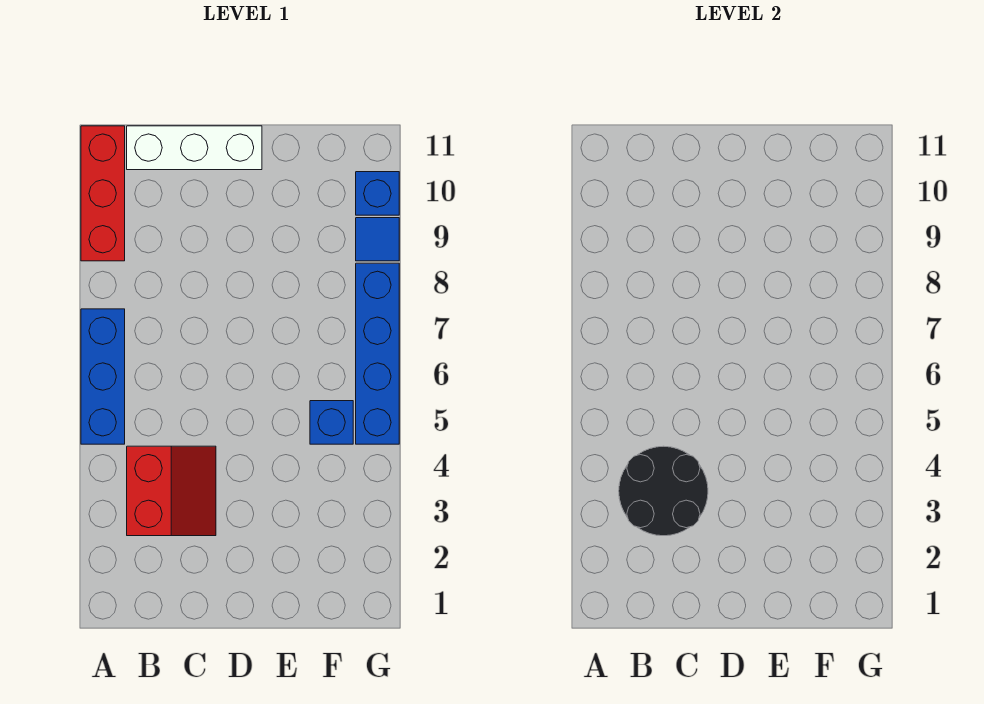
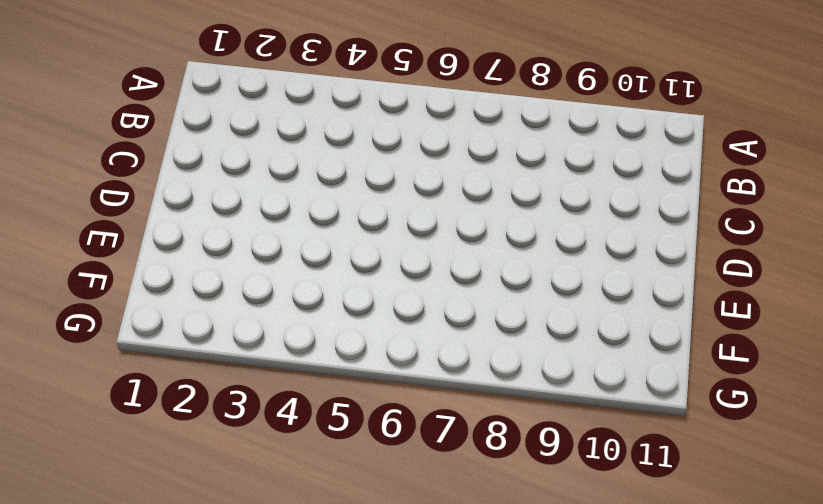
none -> blue 1x3 brick [81,309,125,444]
none -> red 1x3 brick [81,126,125,261]

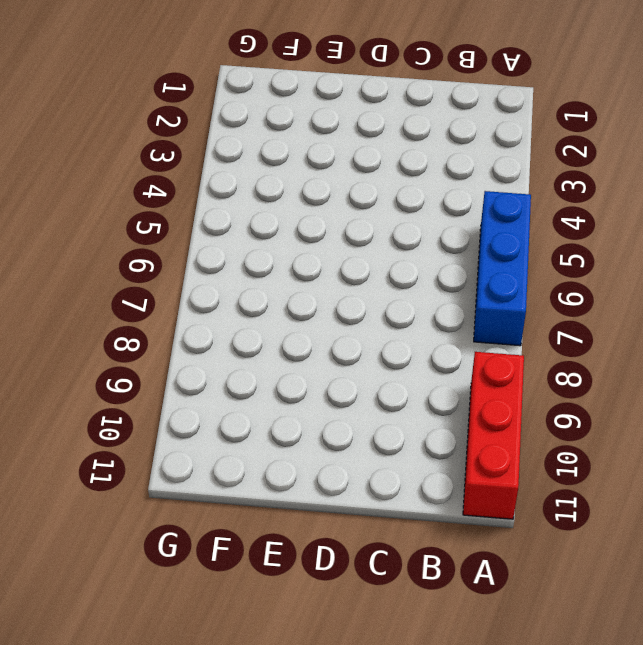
none -> red 2x2 slope [127,446,216,536]
none -> white 1x3 brick [127,126,262,170]

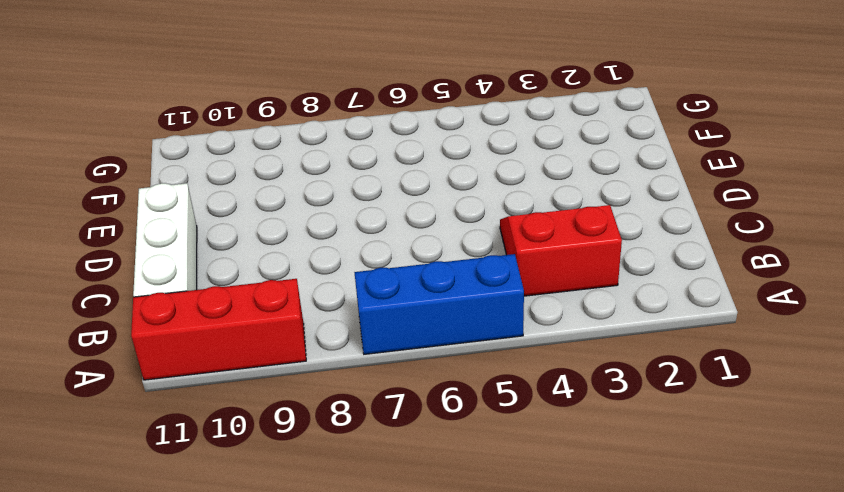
none -> blue 1x1 brick [310,401,353,444]
none -> blue 1x4 brick [356,263,399,444]

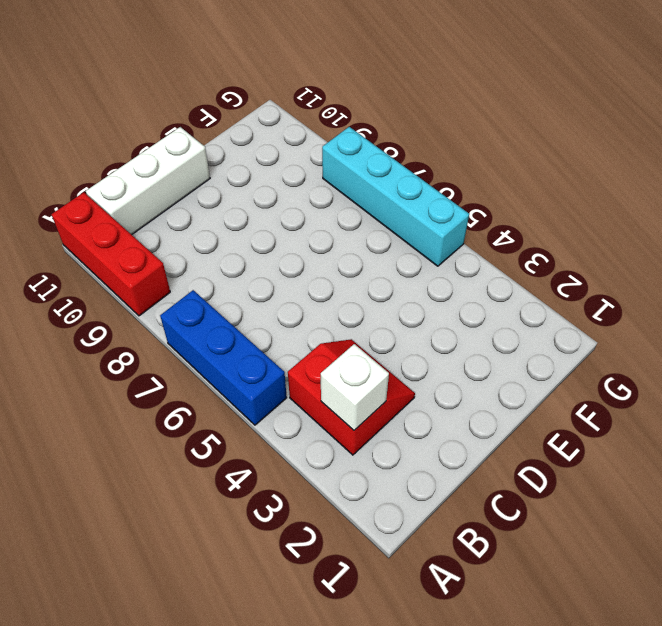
white 1x1 brick [321,344,389,430] -> black 2x2 round brick [619,446,708,536]
cyan 1x4 brick [322,127,469,266] -> blue 1x4 brick [356,263,399,444]
none -> blue 1x1 brick [310,401,353,444]
none -> blue 1x1 tile [356,218,399,261]

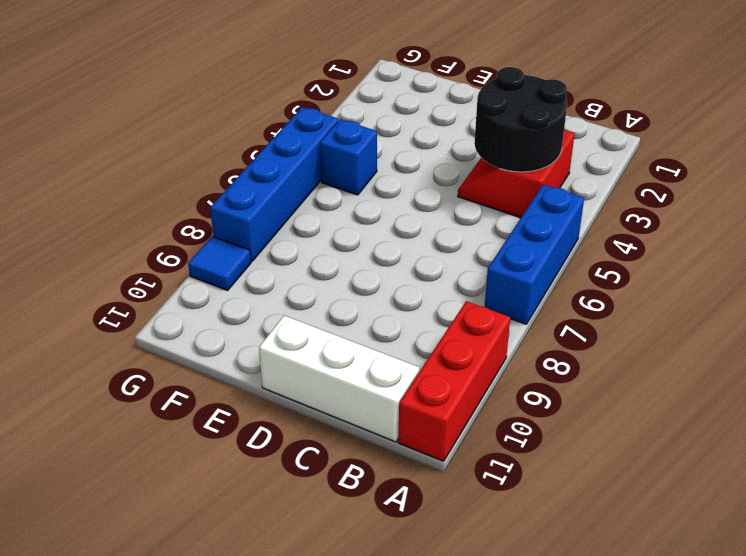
none -> blue 1x1 brick [356,172,399,215]

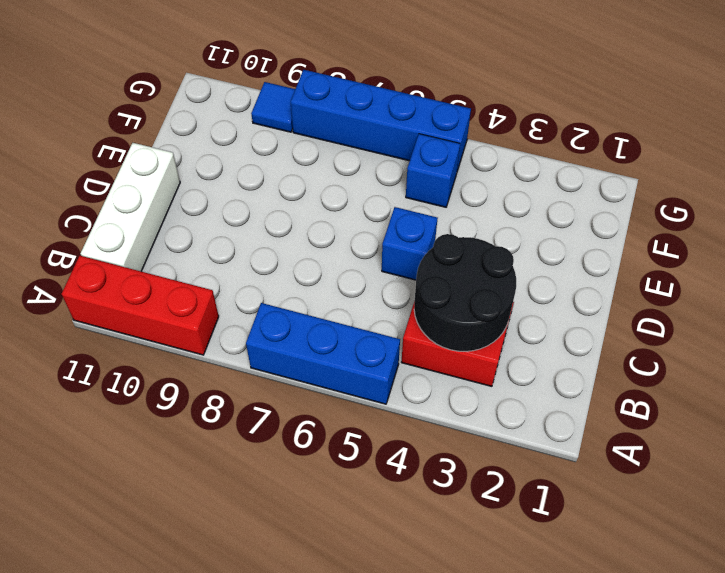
blue 1x1 brick [382,207,438,280] -> blue 1x1 brick moved to [356,172,399,215]

